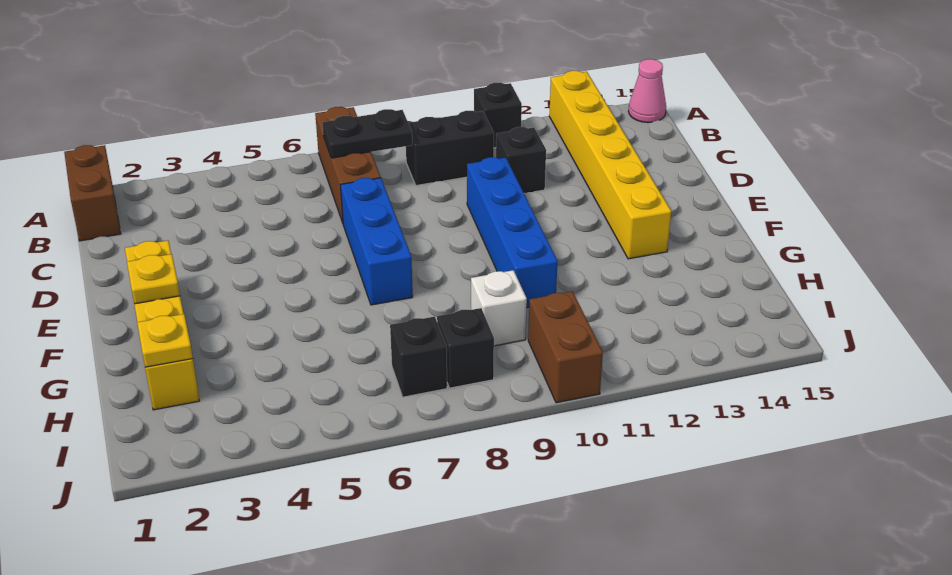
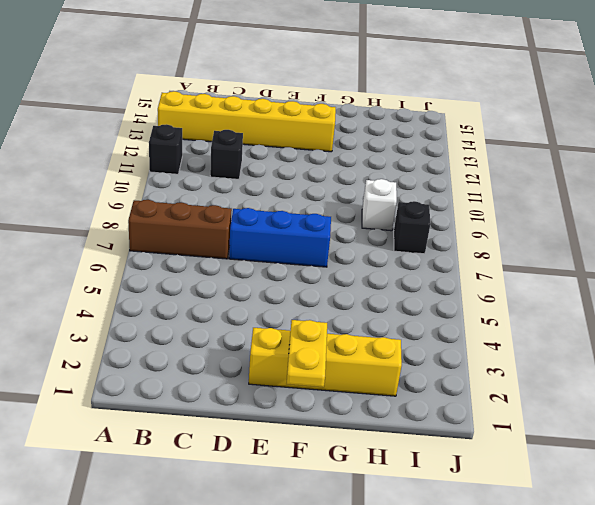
yellow 1x2 plate [287,320,327,387] -> yellow 1x1 plate [127,254,180,304]
none -> brown 1x2 brick [64,145,121,241]
none -> pink 1x1 cone [629,59,666,123]
none -> black 1x2 brick [406,111,494,186]

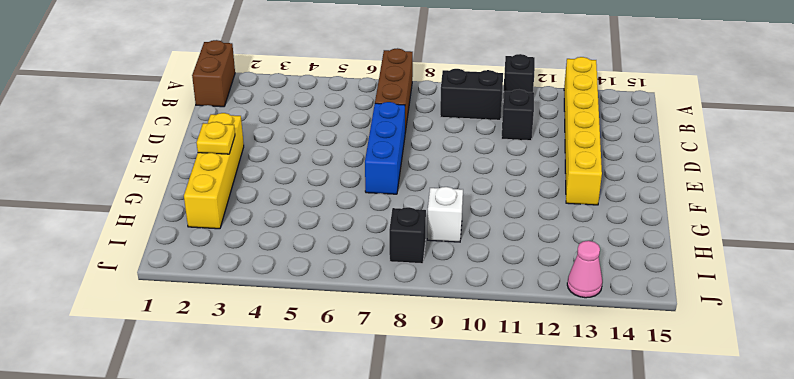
pink 1x1 cone [567,241,602,298] -> pink 1x1 cone moved to [629,59,666,123]
none -> blue 1x4 brick [467,157,558,308]
none -> black 1x1 brick [390,317,447,397]
none -> brown 1x2 brick [528,291,603,403]

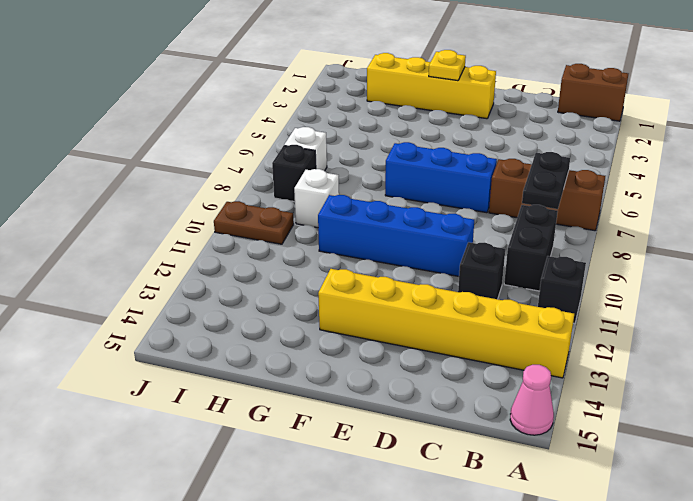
white 1x1 brick [284,127,327,171] -> black 1x1 brick [390,317,447,397]
brown 1x2 plate [214,201,294,244] -> brown 1x2 brick [528,291,603,403]
none -> yellow 1x1 plate [137,314,193,367]

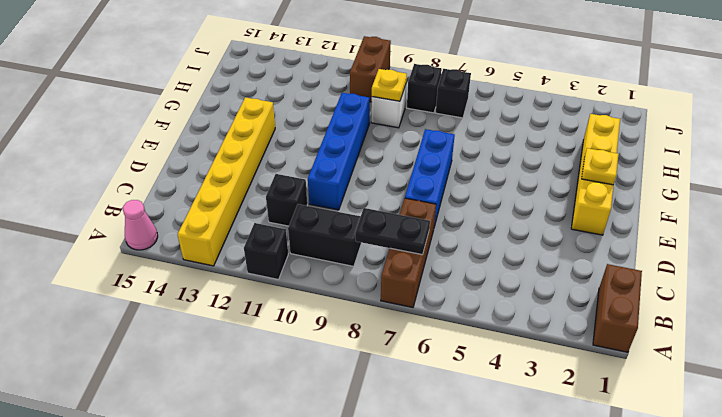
yellow 1x1 plate [372,69,407,101] -> yellow 1x1 plate moved to [137,314,193,367]

